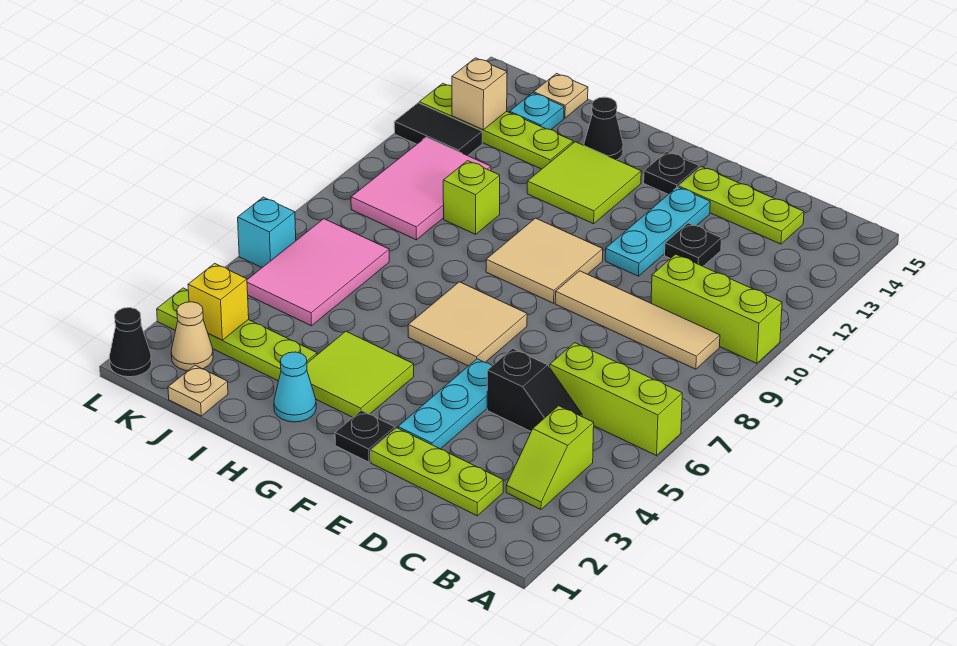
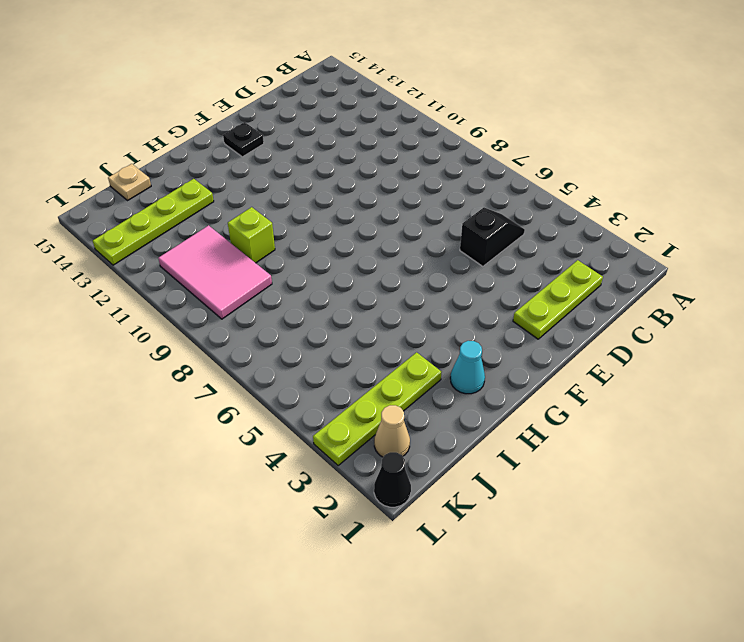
none -> lime 1x3 brick [550,343,682,456]
none -> lime 1x3 brick [651,254,782,363]
none -> lime 1x2 slope [506,406,594,509]
none -> tan 1x4 tile [555,271,720,369]

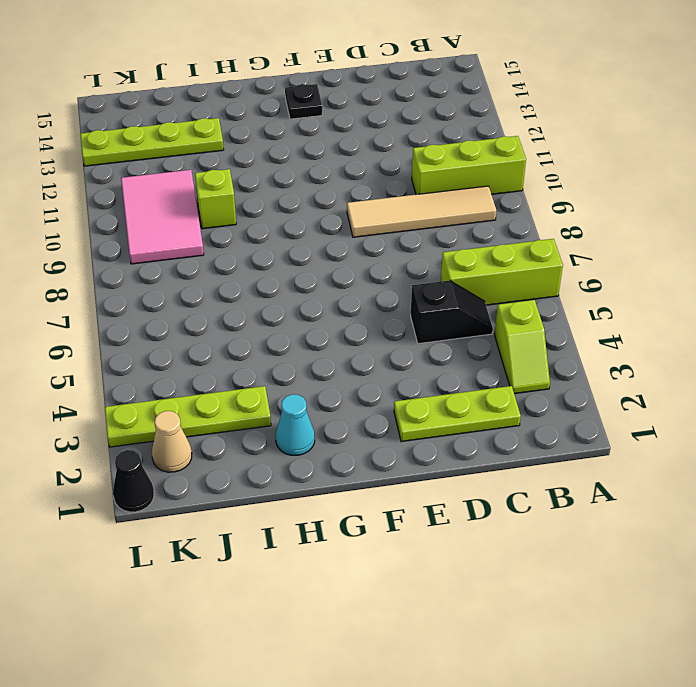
none -> lime 1x3 plate [678,167,804,244]
none -> black 1x1 plate [665,223,721,266]
none -> cyan 1x3 plate [398,359,492,449]
none -> cyan 1x3 plate [605,187,710,276]

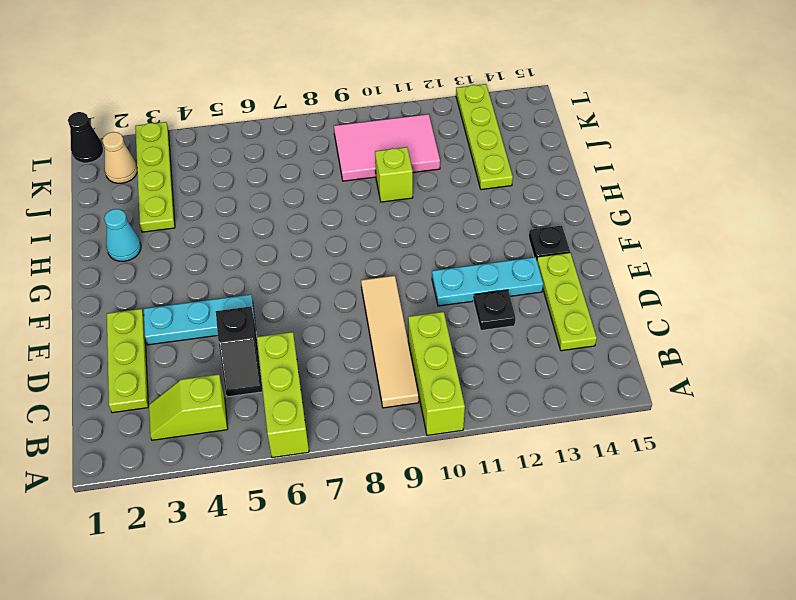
none -> black 1x1 plate [335,410,395,462]
none -> tan 2x2 tile [408,282,527,366]
none -> tan 2x2 tile [486,218,603,303]
none -> lime 2x2 tile [307,331,414,417]

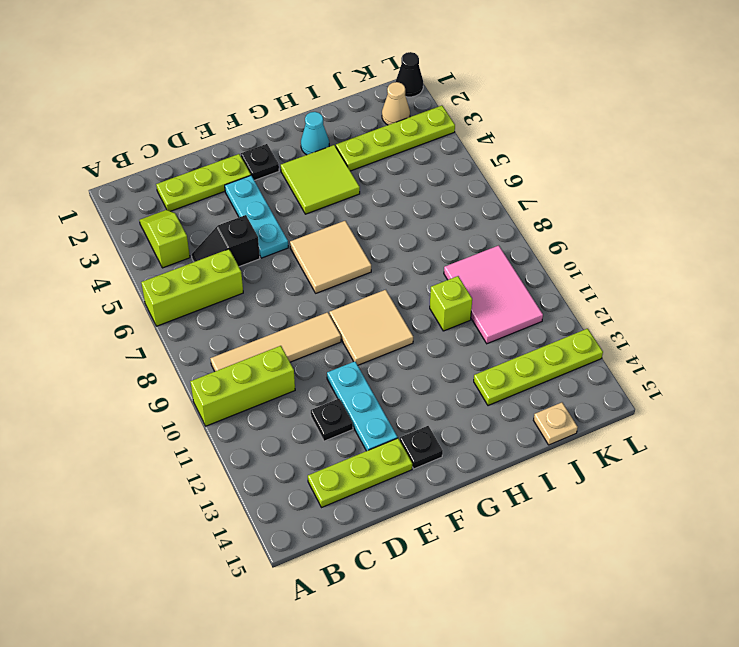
none -> lime 2x2 tile [527,142,641,224]
none -> black 1x1 cone [584,97,623,160]
none -> tan 1x1 plate [168,365,228,416]
none -> pink 2x3 tile [247,219,389,326]

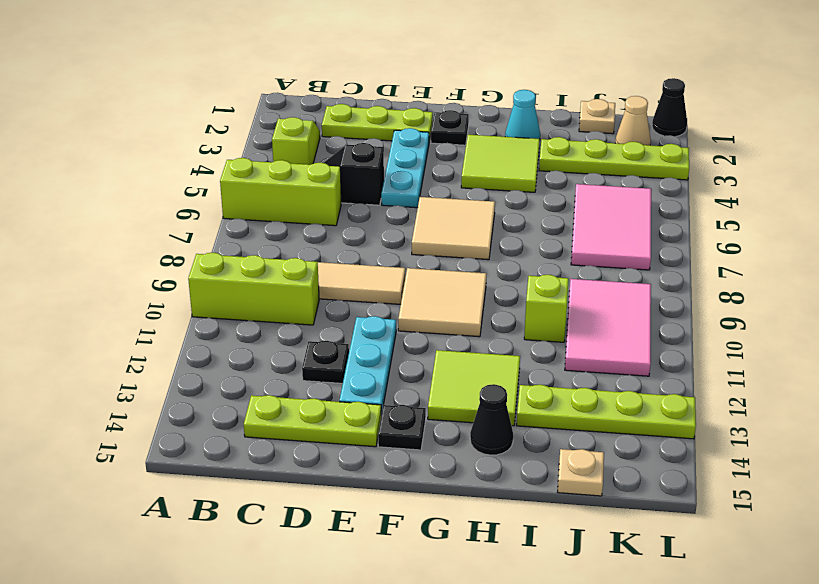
none -> cyan 1x1 plate [510,93,564,130]
none -> black 1x2 tile [394,103,482,156]
none -> cyan 1x1 brick [238,197,296,268]
none -> yellow 1x1 brick [188,263,249,340]

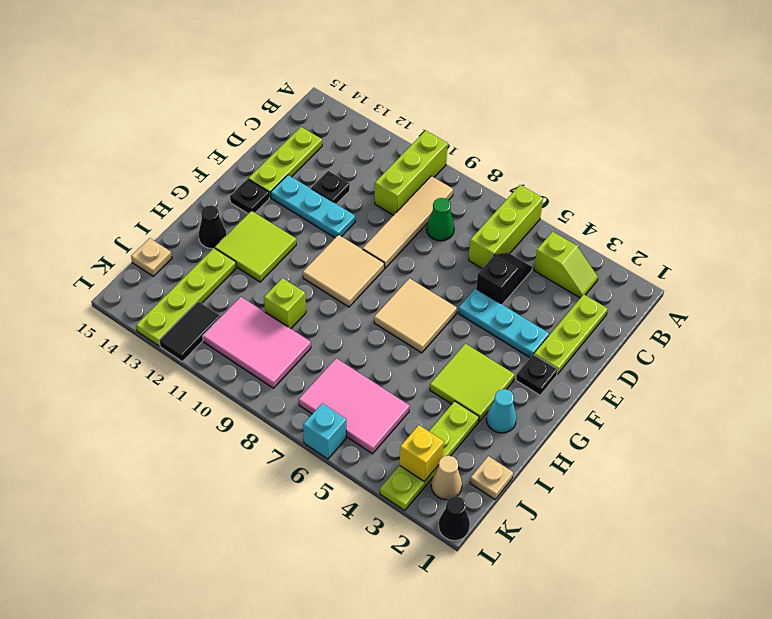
green 1x1 cone [427,198,454,241] -> none
none -> cyan 1x1 plate [510,93,564,130]
none -> tan 1x1 brick [452,58,507,130]

